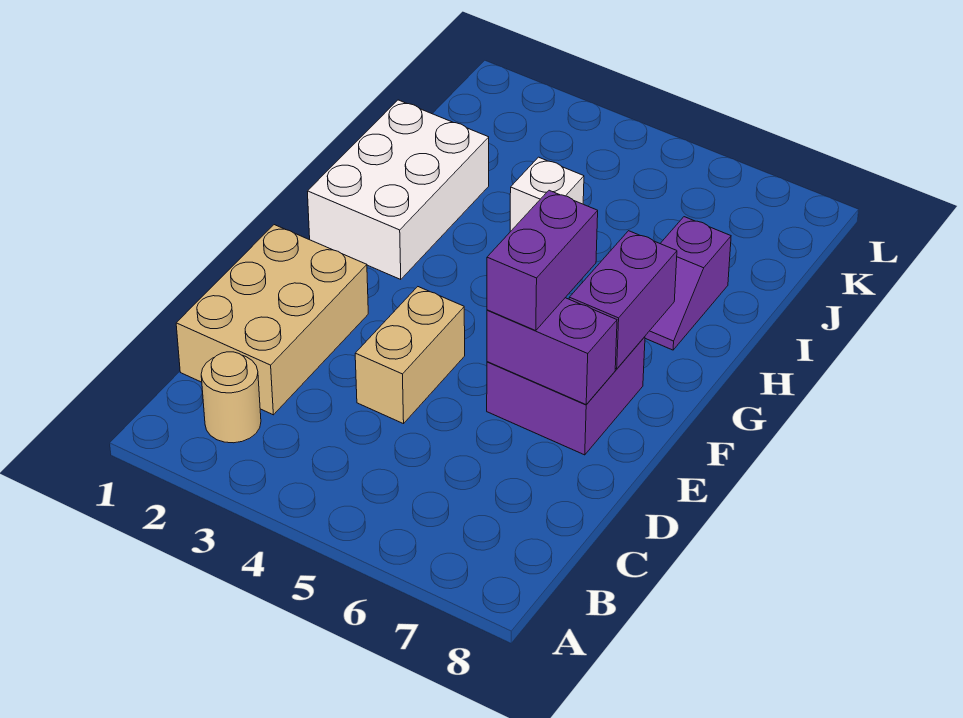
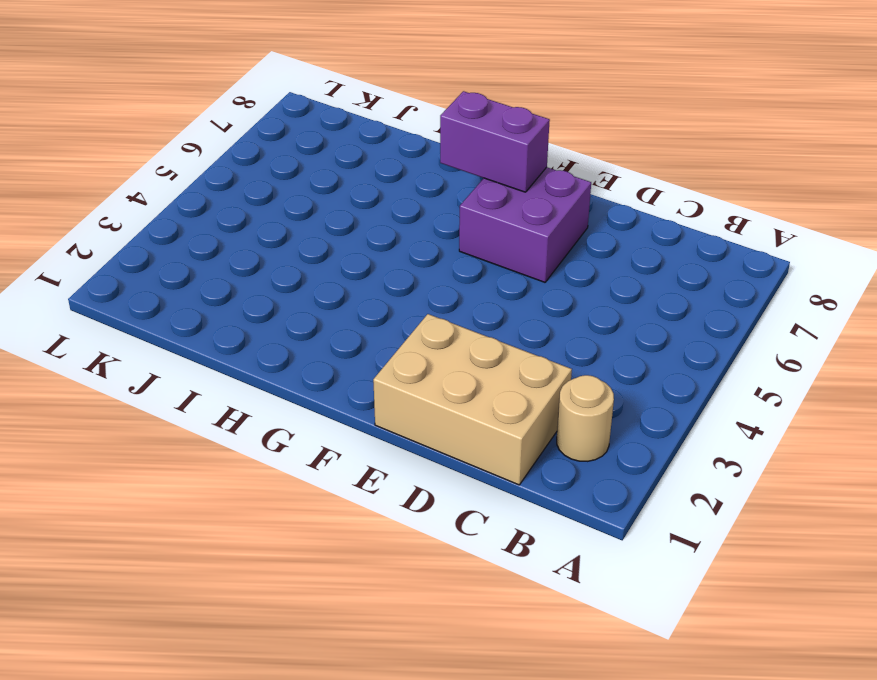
none -> tan 1x2 brick [355,287,465,424]
none -> white 2x3 brick [307,100,489,280]

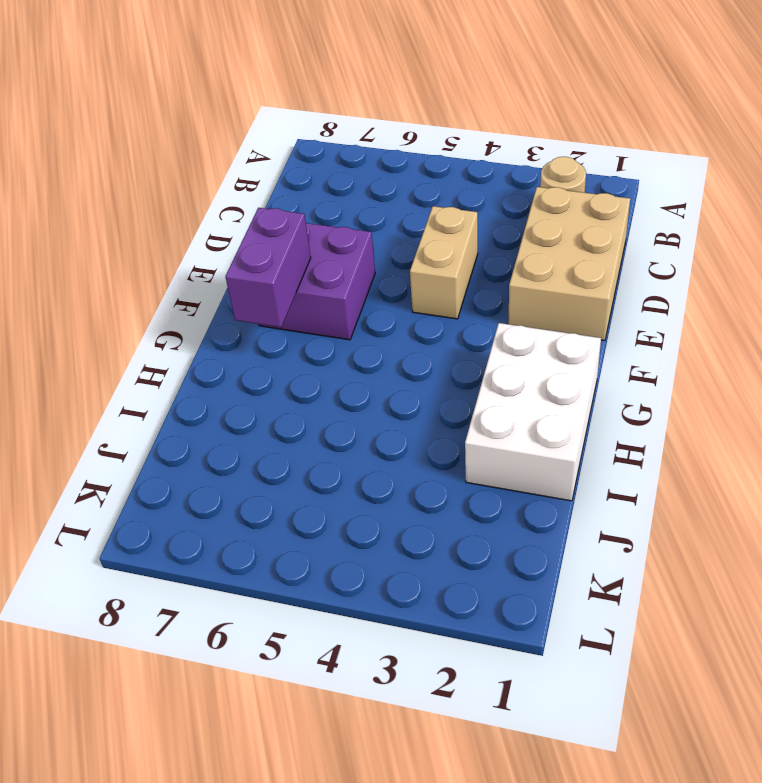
none -> purple 1x2 slope [645,217,731,350]
none -> white 1x1 brick [510,157,584,232]

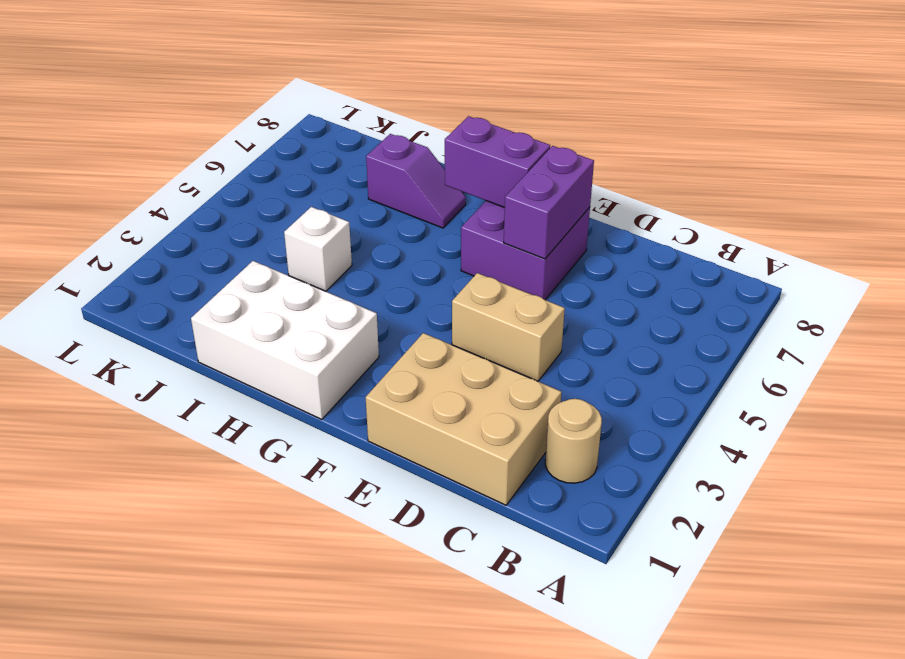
none -> purple 1x2 brick [487,190,598,330]

